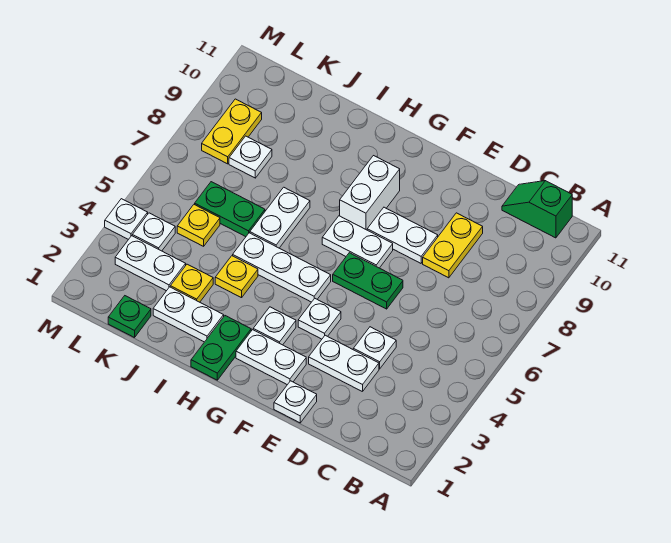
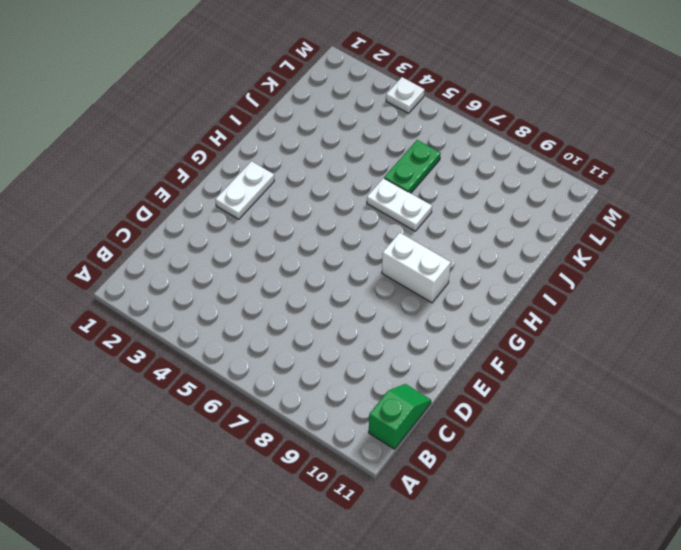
none -> white 1x2 plate [309,335,379,392]
none -> white 1x1 plate [353,327,396,369]
none -> yellow 1x2 plate [423,213,483,278]

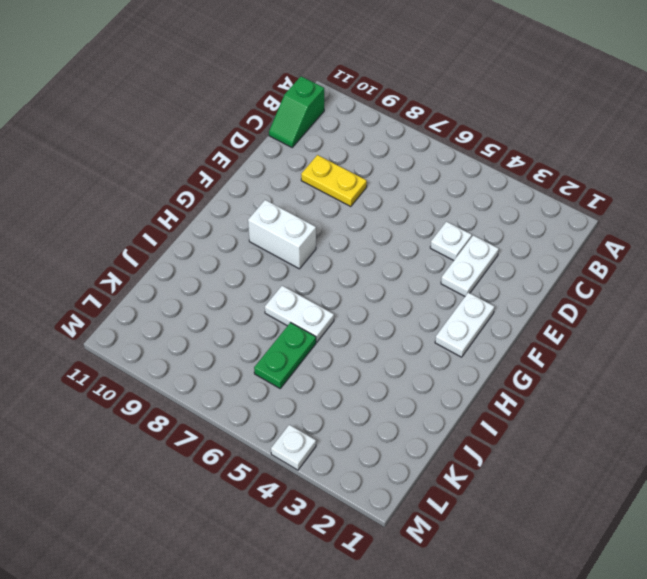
none -> white 1x1 plate [274,381,317,423]
none -> green 1x2 plate [333,253,403,309]
none -> white 1x2 plate [367,207,438,263]

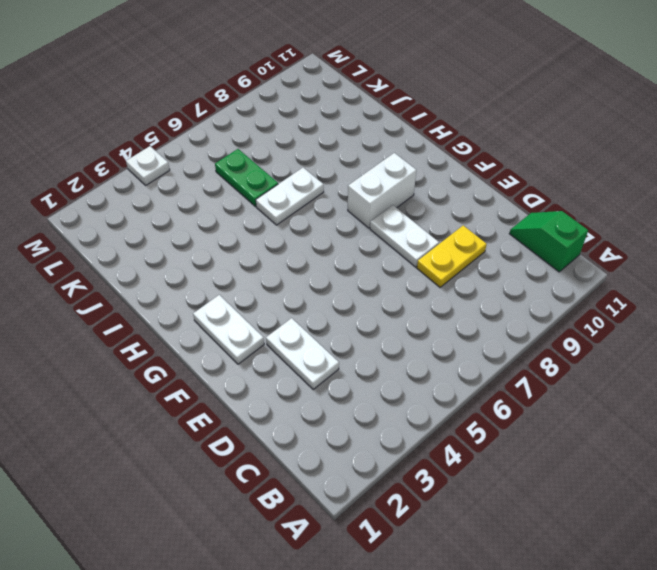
none -> white 1x1 plate [353,327,396,369]
none -> white 1x1 plate [274,381,317,423]
none -> green 1x2 plate [333,253,403,309]

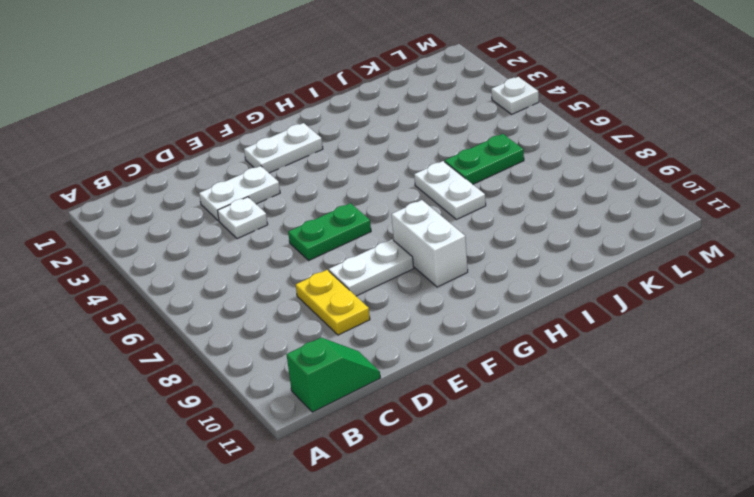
none -> white 1x1 plate [274,381,317,423]
none -> white 1x1 plate [298,298,341,339]
none -> white 1x2 plate [322,216,393,268]

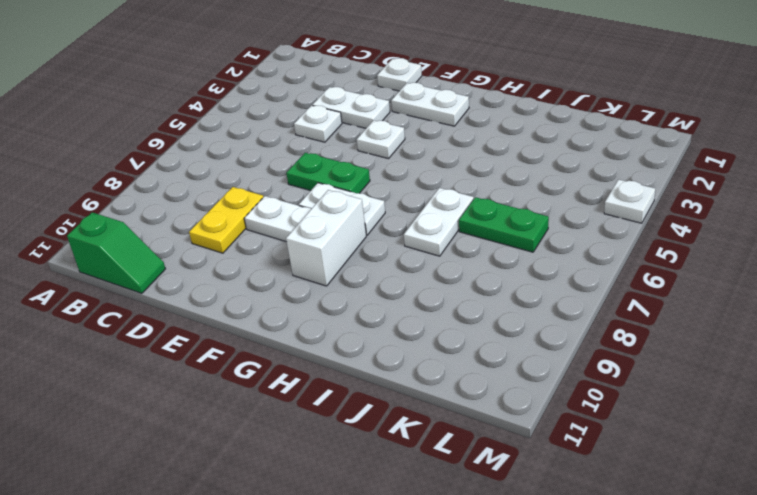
none -> white 1x1 plate [253,307,296,345]
none -> white 1x3 plate [233,233,331,302]
none -> green 1x2 plate [191,316,251,380]

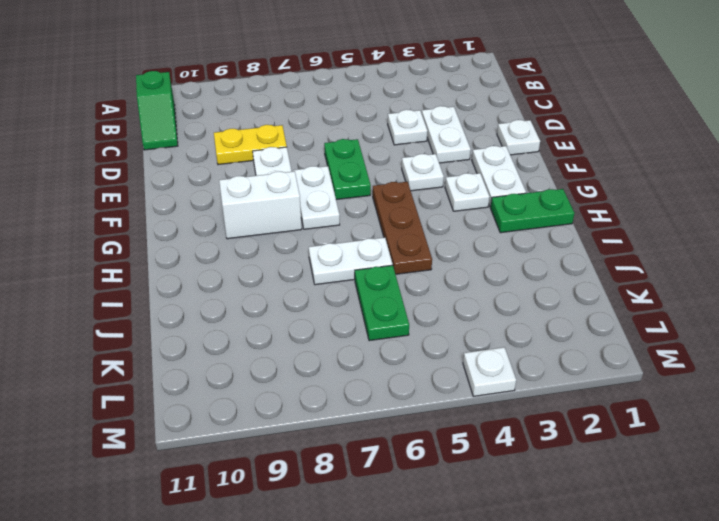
brown 1x3 plate [373,182,432,274] -> white 1x3 plate [233,233,331,302]
none -> white 1x2 plate [153,287,224,342]
none -> yellow 1x1 plate [215,256,258,298]
none -> yellow 1x1 plate [170,264,213,302]

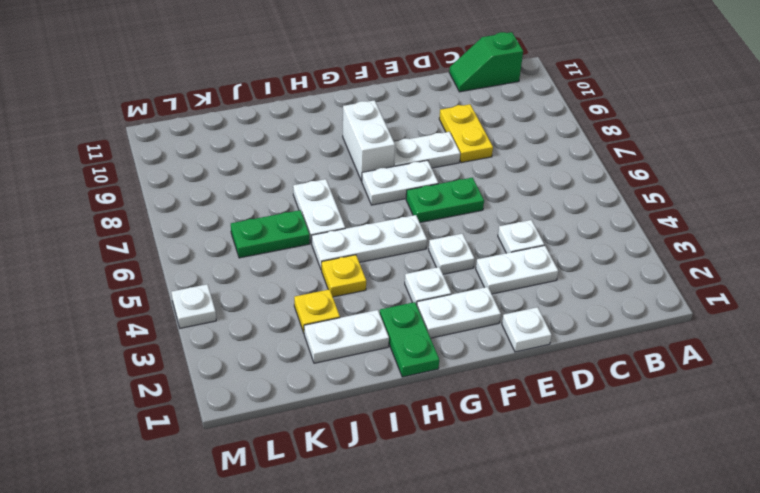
none -> green 1x1 plate [108,296,151,338]
none -> white 1x2 plate [115,236,186,291]
none -> yellow 1x1 plate [177,204,220,246]

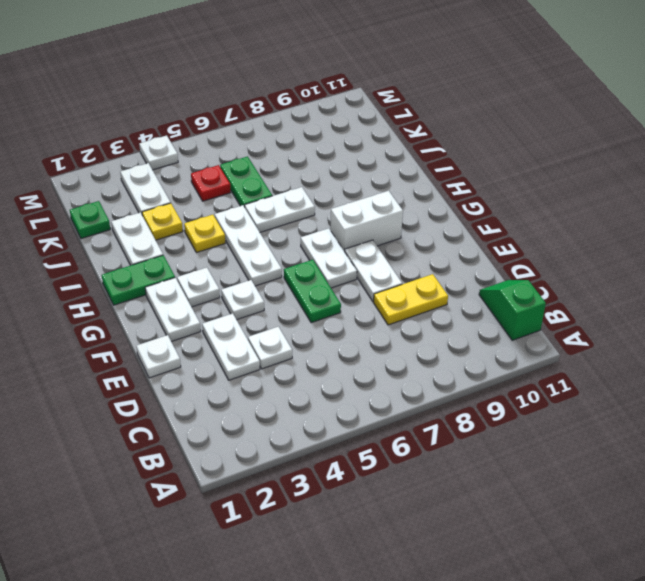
red 1x1 plate [191,165,231,201] -> yellow 1x1 plate [177,204,220,246]
none -> white 1x1 plate [229,136,272,178]
none -> white 1x1 plate [132,213,175,251]
none -> yellow 1x2 plate [202,99,262,164]

